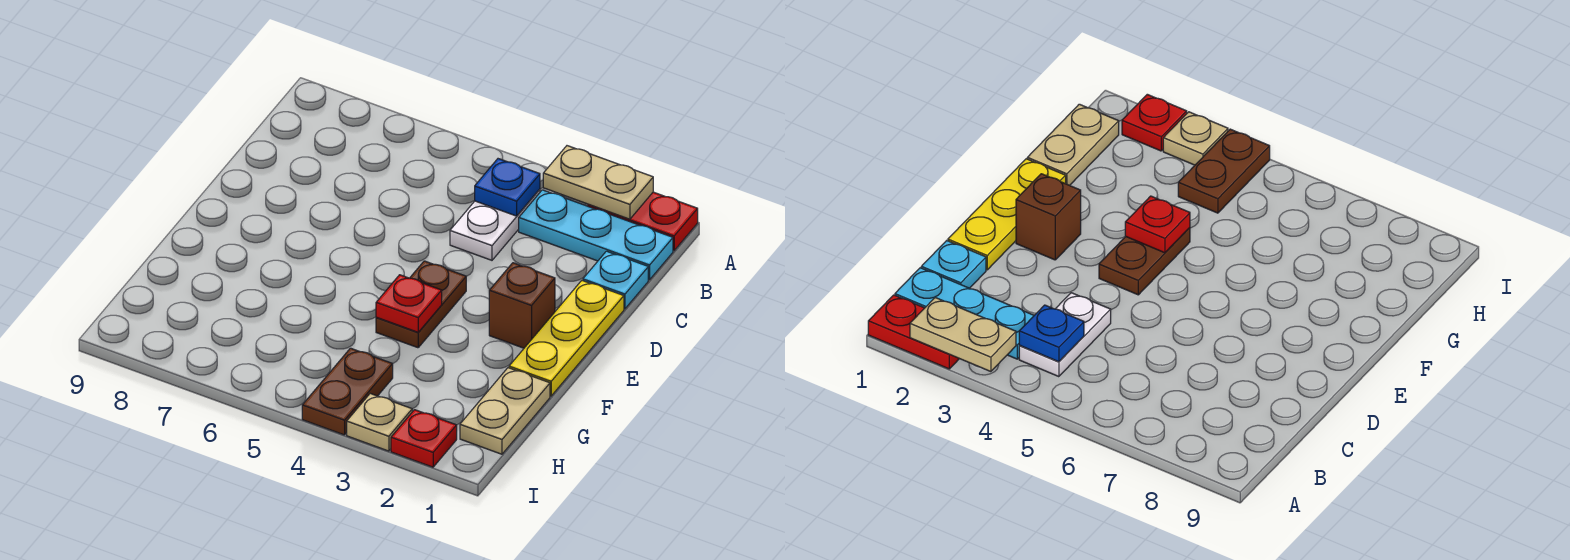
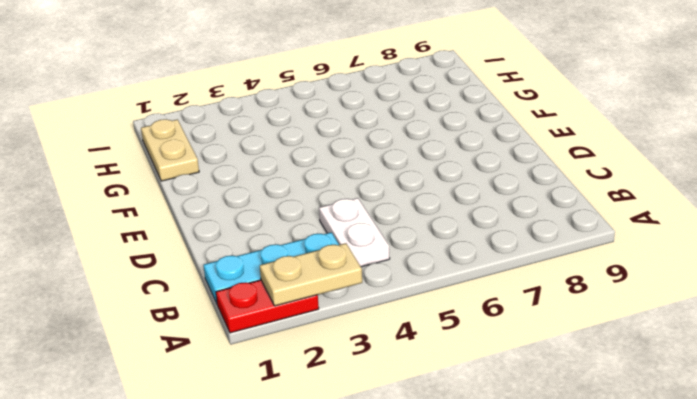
none -> cyan 1x1 plate [583,251,648,309]
none -> yellow 1x3 plate [509,281,624,396]
none -> brown 1x1 brick [489,263,555,348]

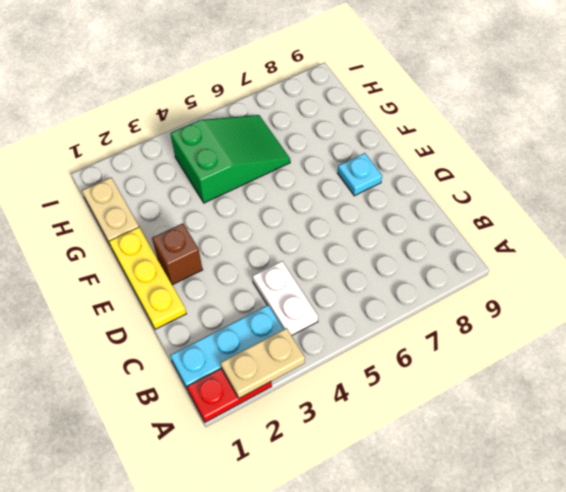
cyan 1x1 plate [338,153,382,196] -> cyan 1x1 plate moved to [583,251,648,309]
green 2x3 slope [170,115,290,203] -> brown 1x2 plate [302,348,393,435]
none -> brown 1x2 plate [376,261,466,348]
none -> red 1x1 plate [391,410,457,467]
none -> tan 1x1 plate [347,394,412,451]

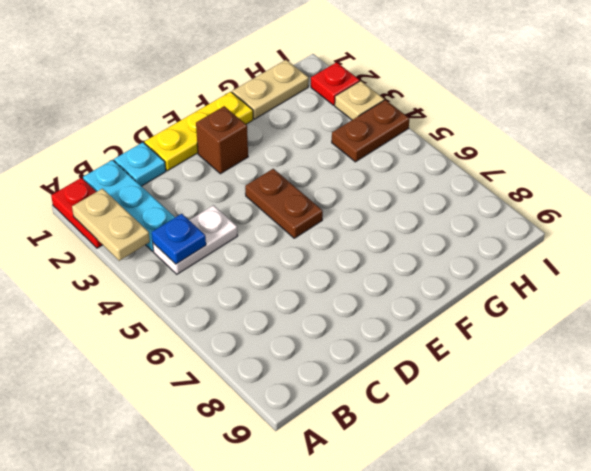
brown 1x2 plate [245,169,323,238] -> brown 1x2 plate turned to [376,261,466,348]
none -> red 1x1 plate [376,275,442,332]

